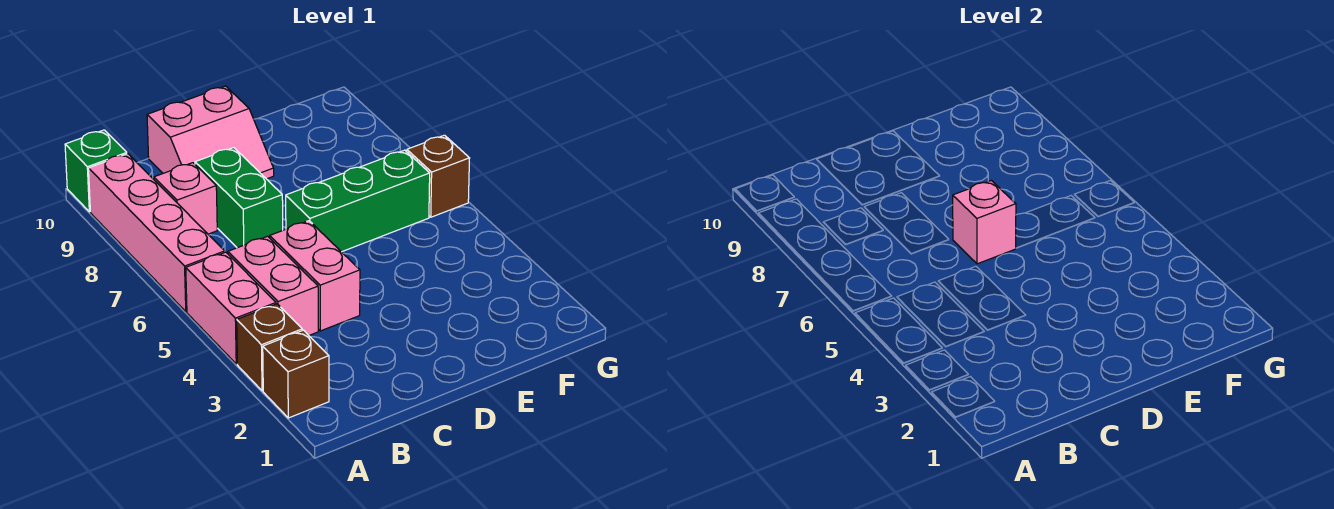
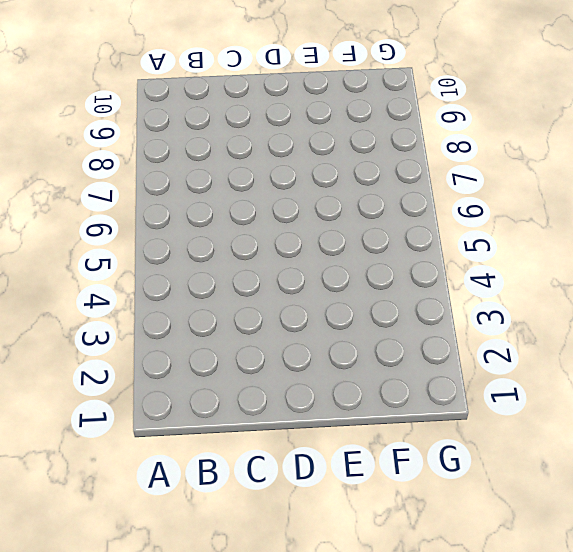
none -> brown 1x1 brick [263,330,329,418]
none -> brown 1x1 brick [237,304,302,391]
none -> pink 1x2 brick [186,252,276,364]

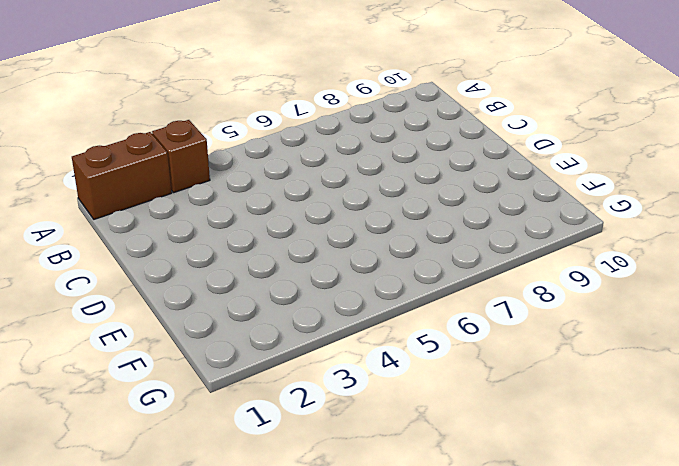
brown 1x2 brick [72,132,172,219] -> brown 1x1 brick [263,330,329,418]
none -> pink 1x2 brick [186,252,276,364]
none -> pink 1x4 brick [89,154,225,312]
none -> green 1x1 brick [65,130,127,212]

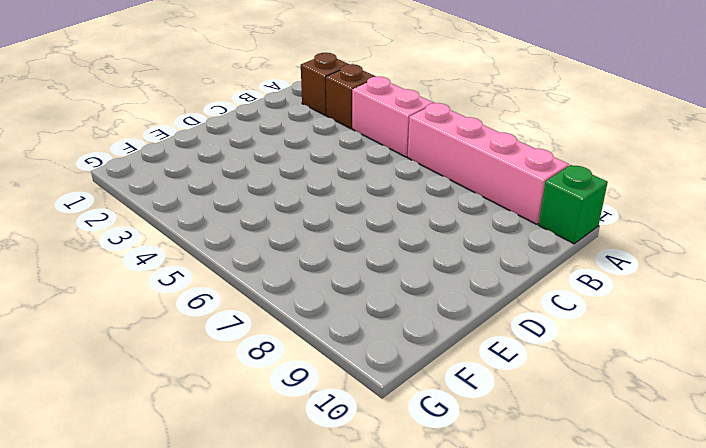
none -> pink 1x2 brick [228,236,318,335]
none -> pink 1x1 brick [154,163,217,234]
none -> pink 1x2 brick [270,221,360,331]

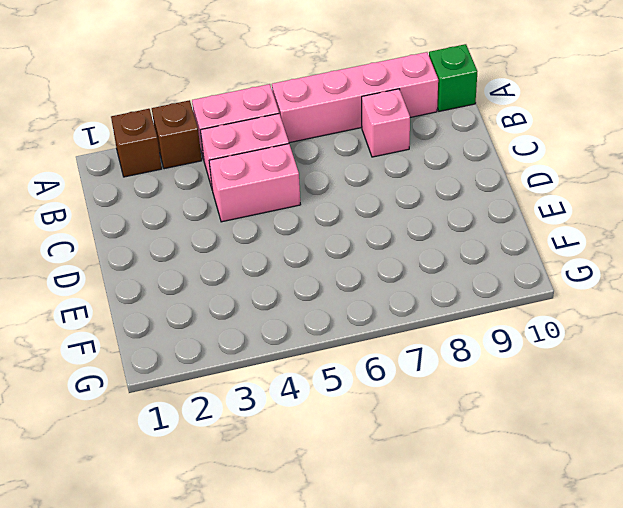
none -> green 1x2 brick [195,148,283,248]
none -> pink 2x2 slope [147,86,274,179]
none -> green 1x3 brick [286,150,430,252]

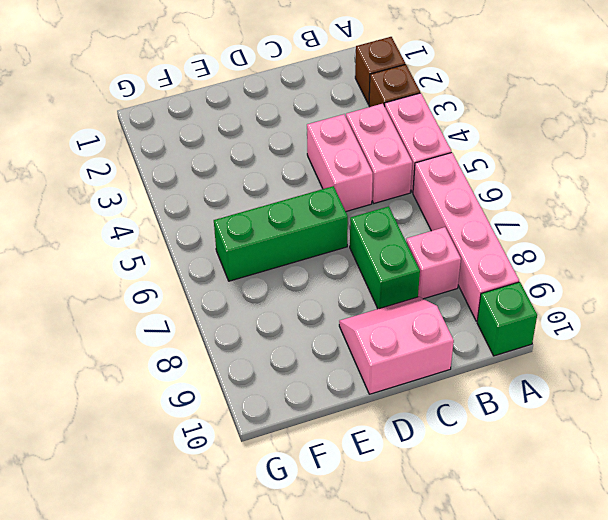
none -> brown 1x1 brick [407,135,470,217]
none -> pink 1x1 brick [953,181,1016,264]

